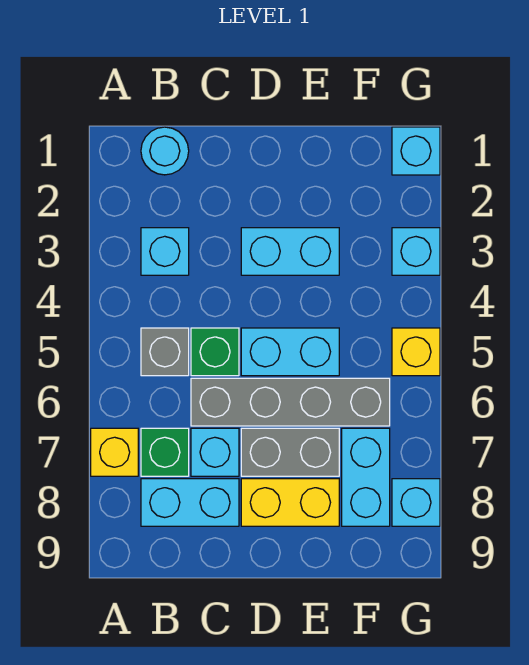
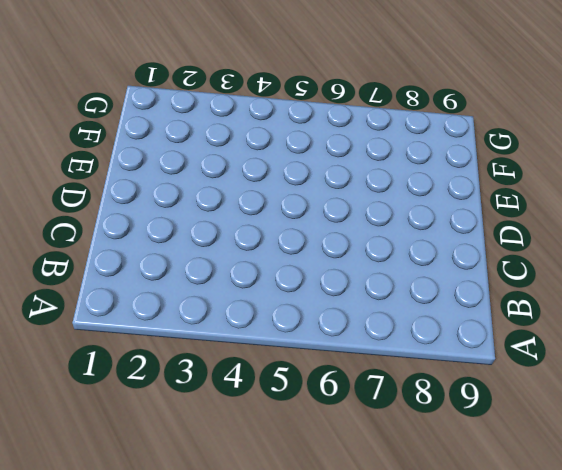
none -> yellow 1x1 brick [91,428,138,476]
none -> cyan 1x1 round brick [141,127,189,175]
none -> cyan 1x1 brick [141,228,189,275]

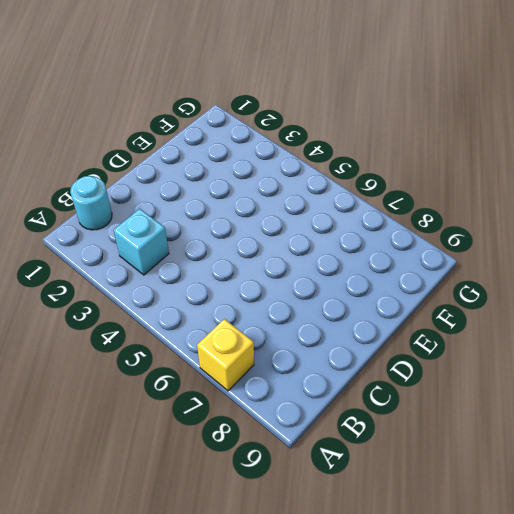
none -> grey 1x1 brick [141,328,189,376]
none -> green 1x1 brick [141,428,189,476]
none -> cyan 1x2 brick [141,479,239,526]

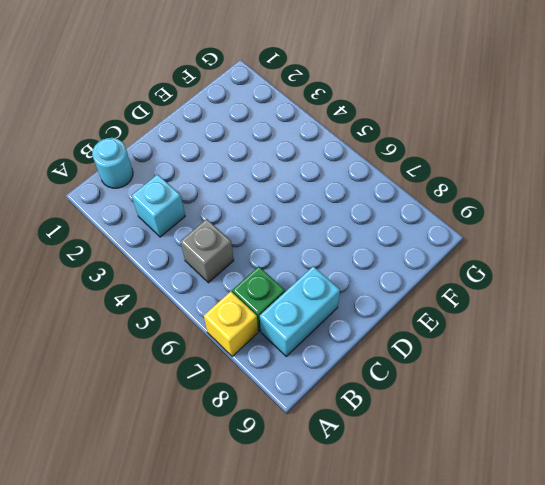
none -> green 1x1 brick [191,328,239,376]
none -> grey 1x4 brick [191,378,390,426]
none -> cyan 1x1 brick [191,428,239,476]

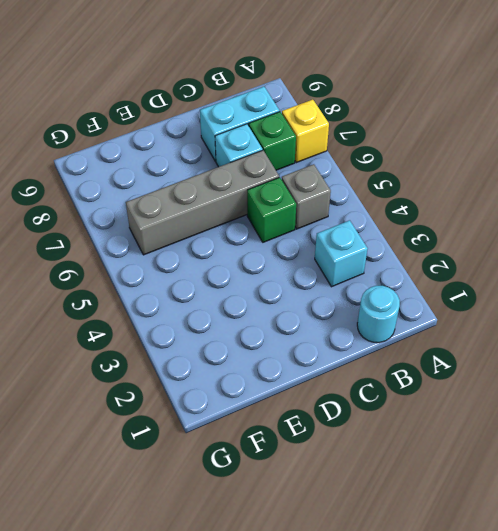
none -> cyan 1x2 brick [241,228,339,275]
none -> cyan 1x2 brick [241,328,339,376]
none -> grey 1x2 brick [241,428,339,476]

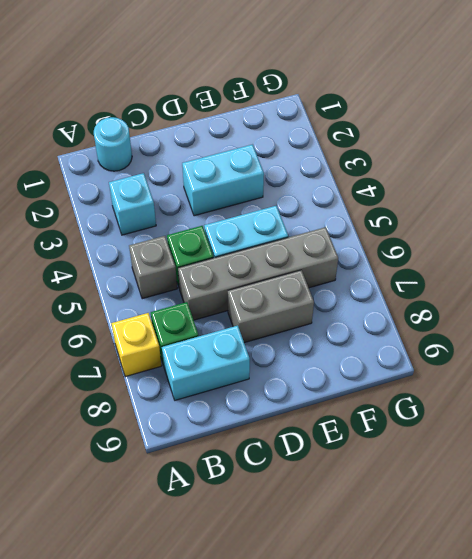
none -> cyan 1x1 brick [191,428,239,476]
none -> yellow 1x2 brick [241,479,339,526]
none -> cyan 1x2 brick [342,428,390,526]

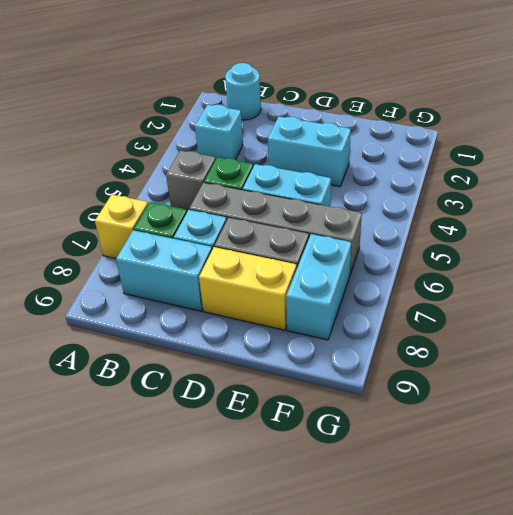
none -> cyan 1x1 brick [392,127,440,175]
none -> cyan 1x1 brick [392,228,440,275]
none -> yellow 1x1 brick [392,328,440,376]

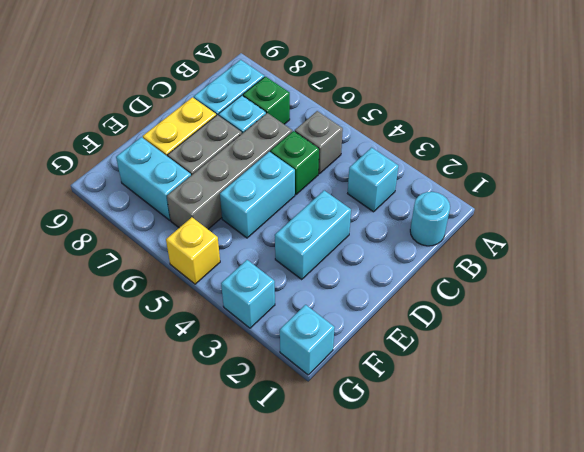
none -> yellow 1x1 brick [91,428,138,476]
none -> cyan 1x1 brick [392,479,440,526]

